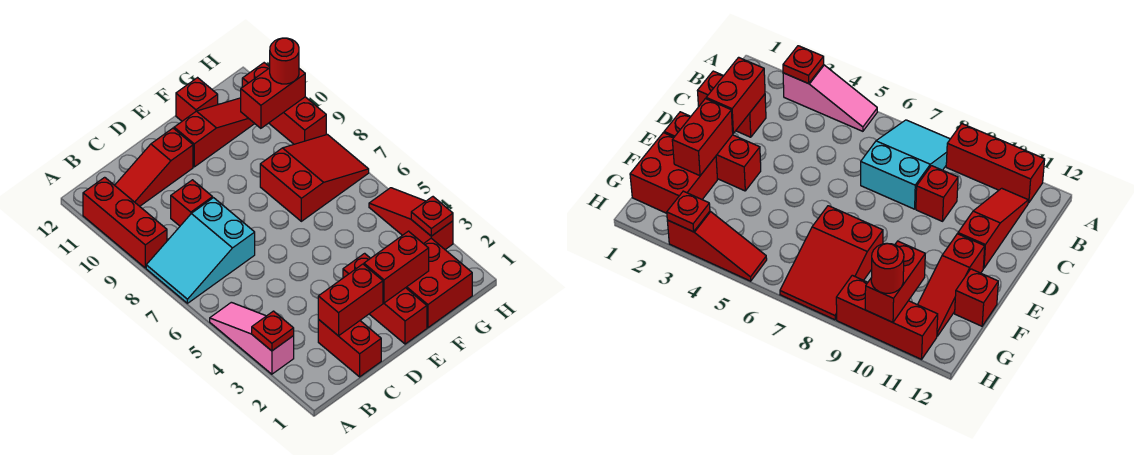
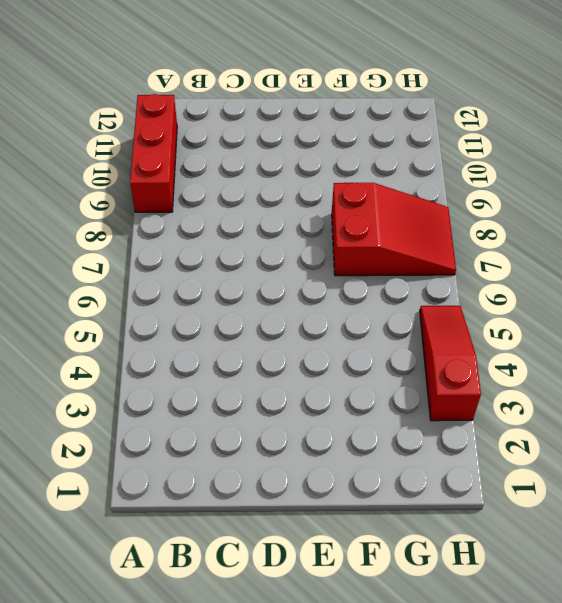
none -> pink 1x3 slope [210,302,294,374]
none -> cyan 2x3 slope [146,198,255,303]
none -> red 1x3 slope [115,128,193,206]

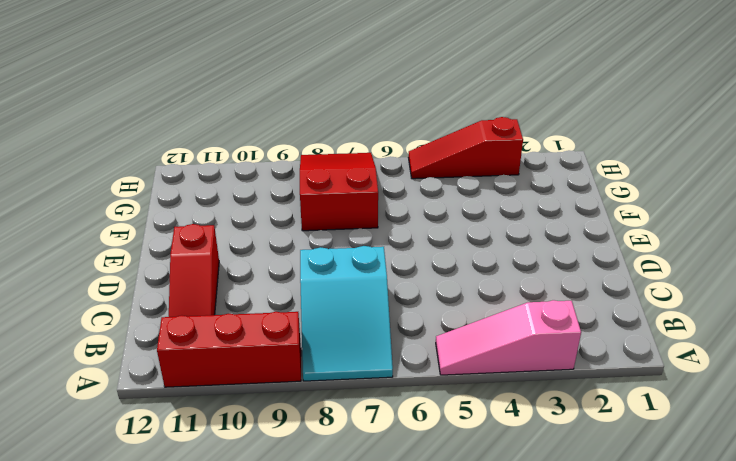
none -> red 1x2 brick [318,319,381,377]
none -> red 1x1 brick [171,180,213,226]
none -> red 1x3 brick [343,253,427,344]

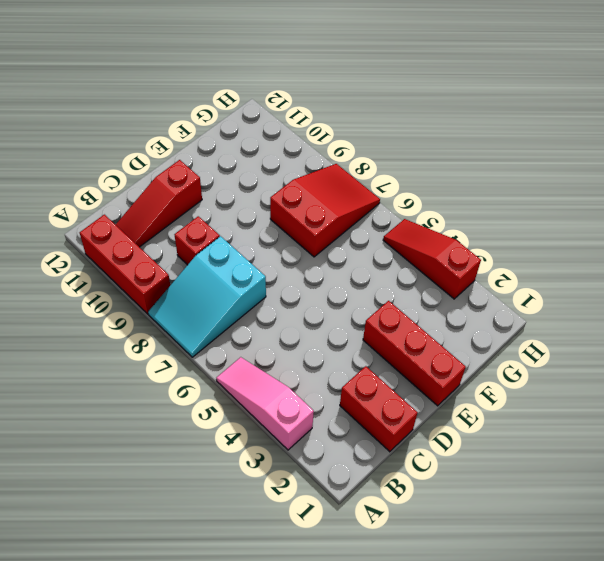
none -> red 1x3 slope [174,98,255,167]
none -> red 2x2 brick [406,238,472,328]
none -> red 1x1 brick [176,78,218,121]

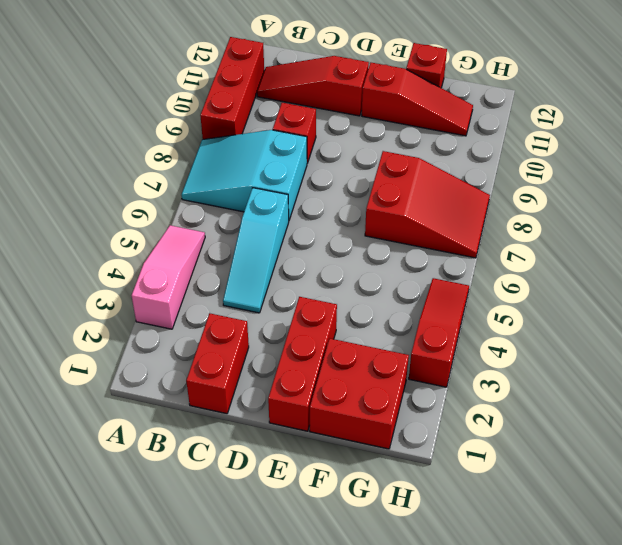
cyan 1x3 slope [223,188,289,313] -> none
none -> red 1x3 brick [242,63,326,144]
none -> red 1x1 plate [252,311,294,351]
none -> red 1x2 brick [318,264,383,336]

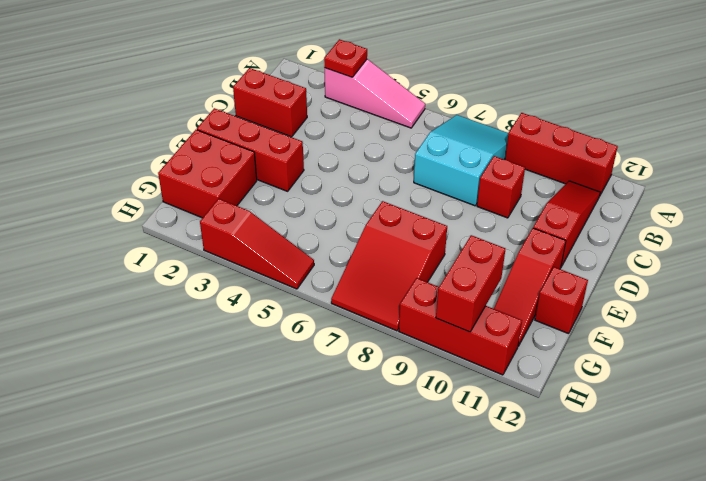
none -> red 1x2 brick [318,264,383,336]
none -> red 1x2 brick [364,231,429,303]
none -> red 1x1 plate [411,197,453,236]

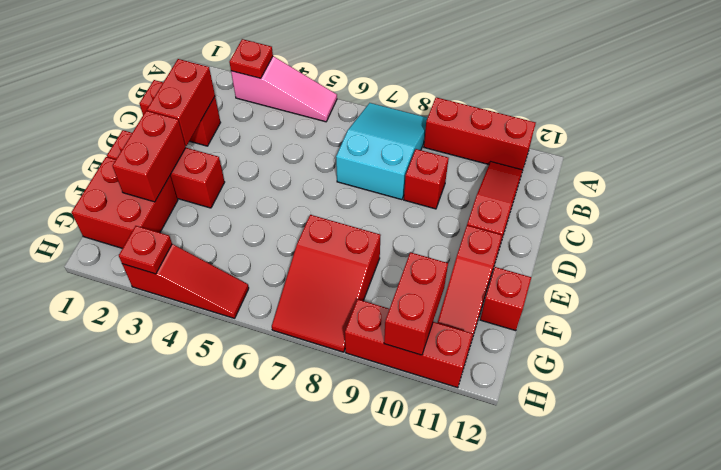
none -> red 1x1 round brick [270,38,299,84]

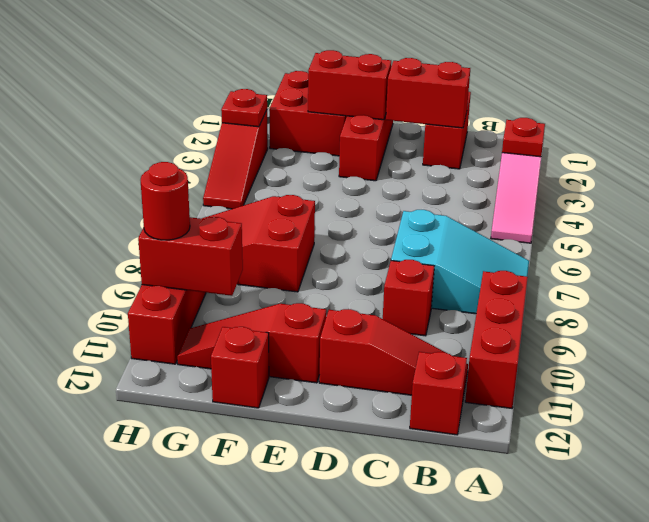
red 1x1 brick [410,352,467,435] -> none

